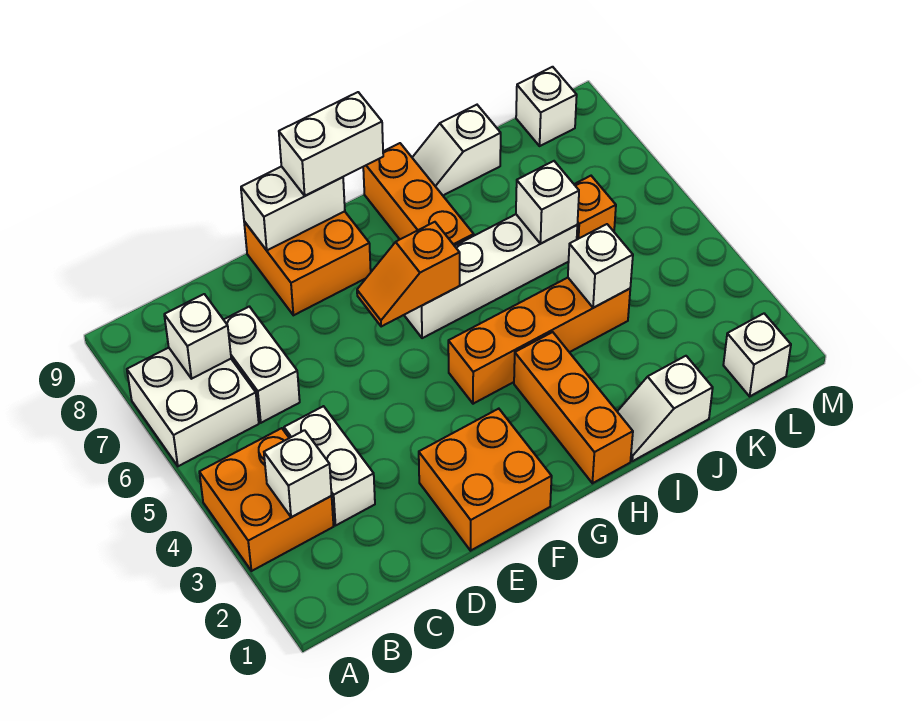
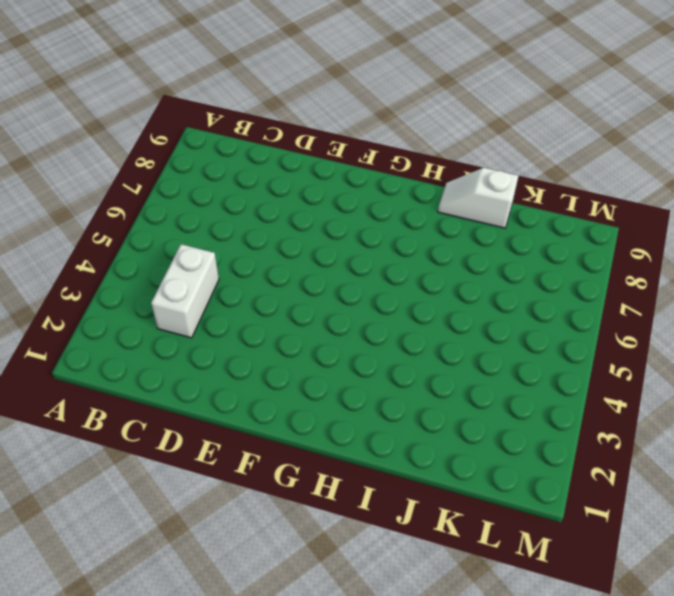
none -> orange 2x2 brick [199,428,334,571]
none -> white 2x2 brick [127,348,259,466]
none -> white 1x2 brick [224,307,300,423]

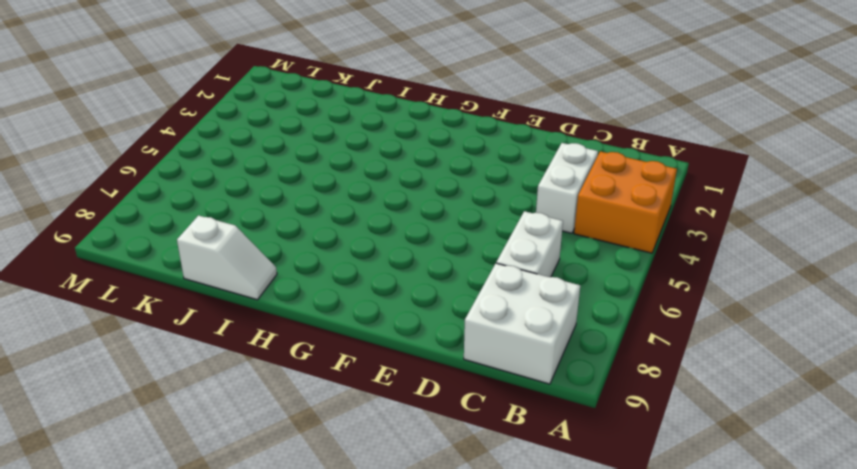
white 2x2 brick [464,263,580,384] -> white 2x2 brick moved to [127,348,259,466]
none -> orange 2x2 brick [419,409,552,551]
none -> orange 2x2 brick [244,211,371,315]
none -> orange 1x4 brick [448,278,630,404]

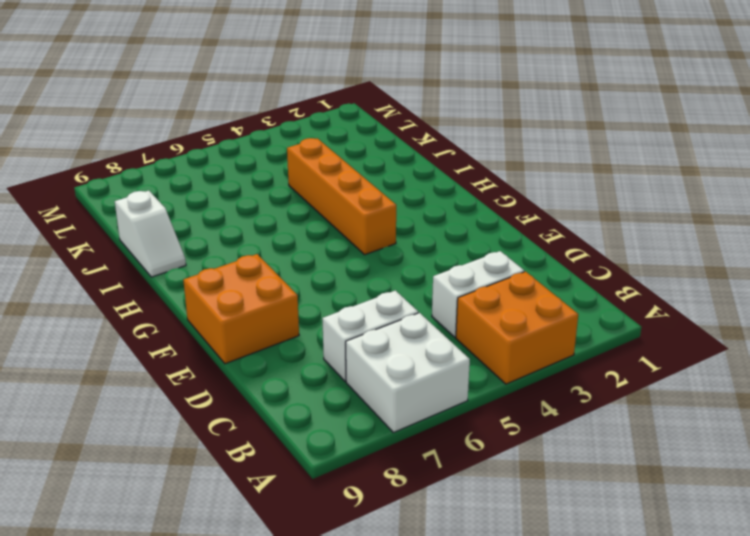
none -> orange 2x2 brick [419,409,552,551]
none -> white 1x4 brick [404,214,577,338]
none -> orange 1x3 brick [514,332,633,483]

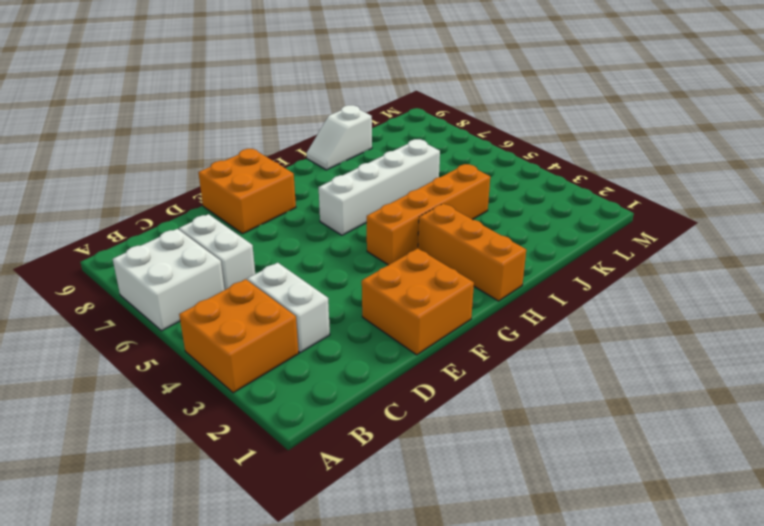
none -> orange 1x3 brick [363,143,474,246]
none -> white 1x2 slope [617,356,713,461]
none -> orange 1x1 brick [574,176,616,239]

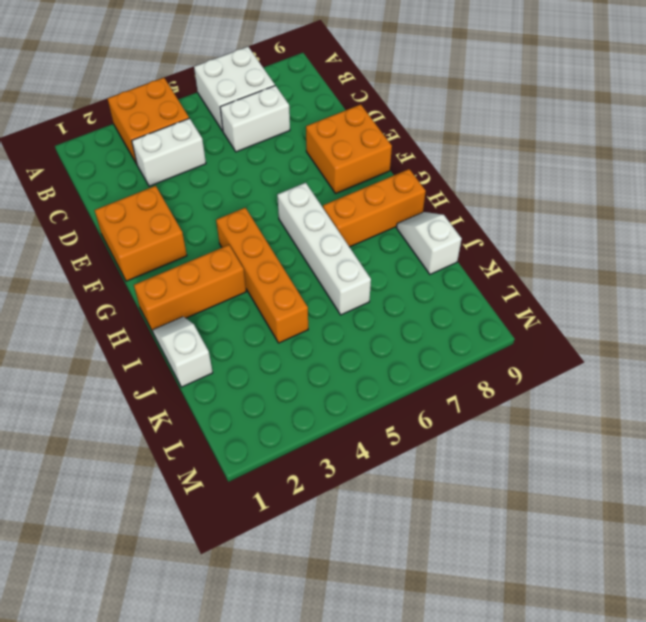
none -> orange 1x1 brick [574,176,616,239]
none -> white 1x1 brick [723,314,791,396]
none -> white 1x1 brick [516,67,577,146]

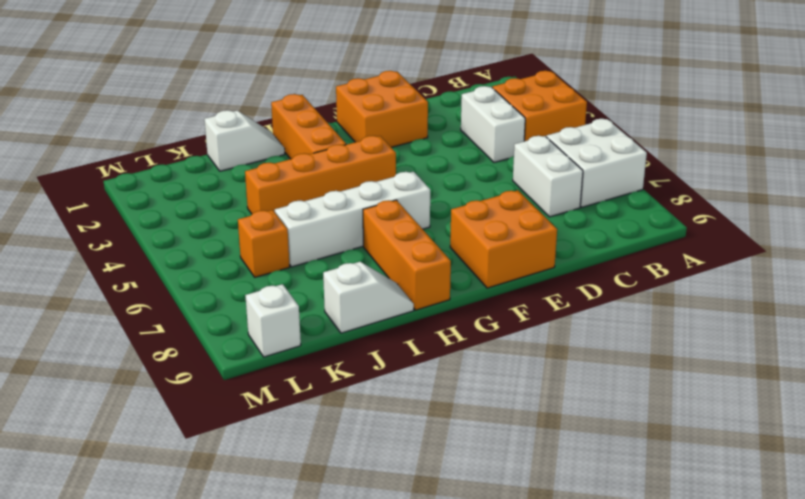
none -> white 1x1 brick [723,314,791,396]
none -> white 1x1 brick [264,430,332,517]
none -> white 1x1 brick [164,294,231,379]

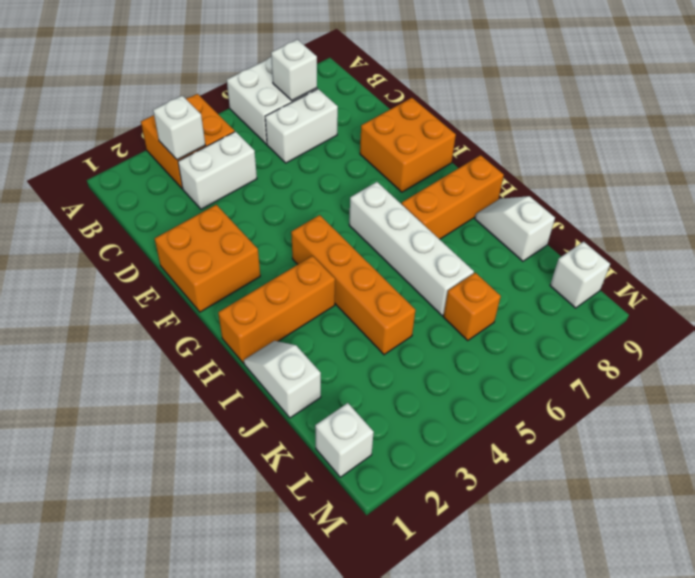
none -> white 1x2 brick [241,167,345,250]
none -> orange 1x2 slope [357,222,460,327]
none -> white 1x1 brick [568,224,633,308]

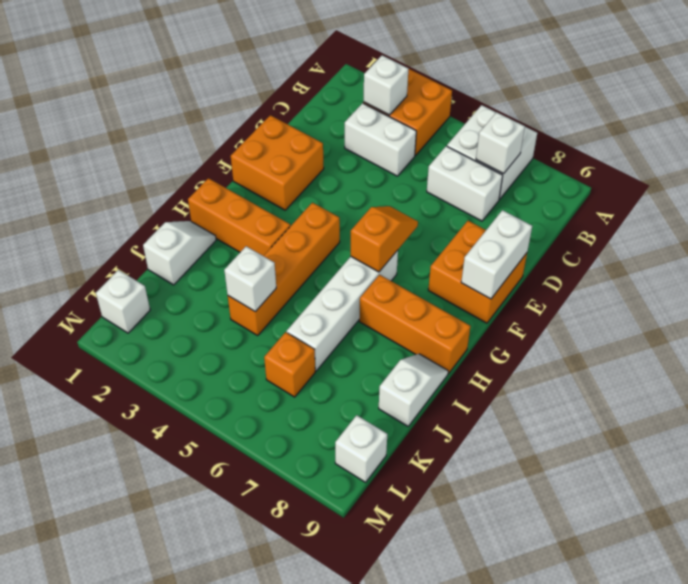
none -> white 1x1 brick [516,161,579,244]
none -> white 1x2 brick [279,92,383,196]

